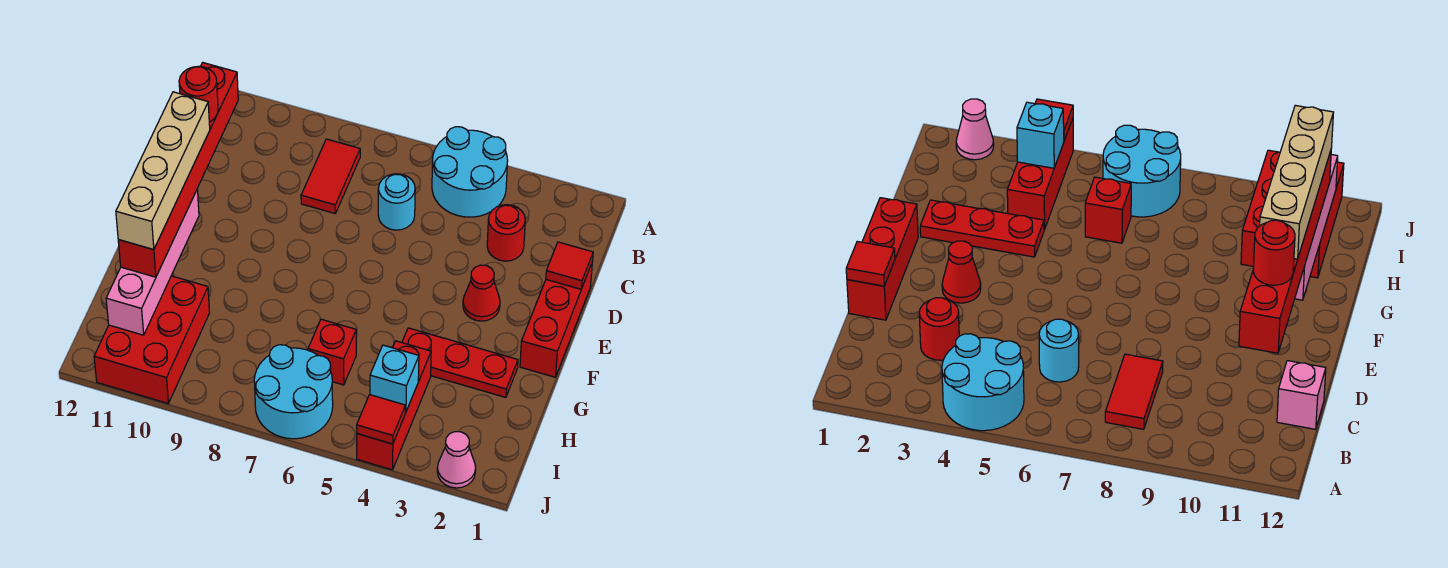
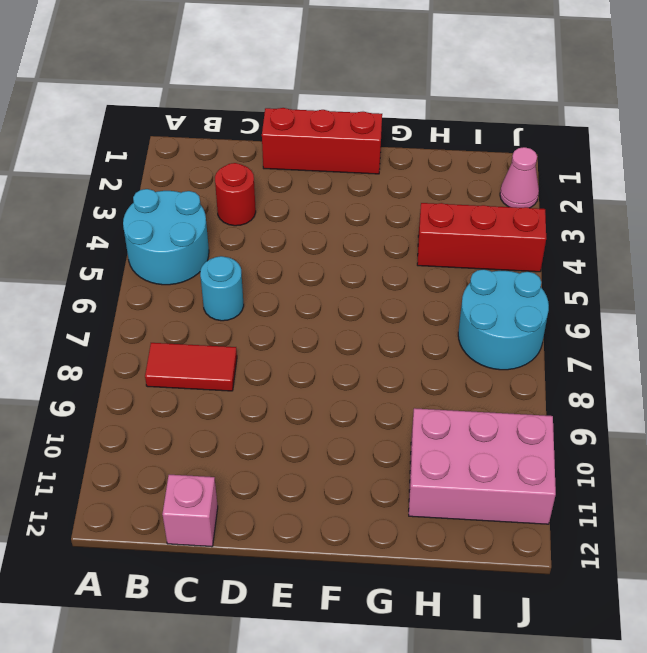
pink 2x3 brick [409,408,556,524] -> red 2x3 brick [94,276,209,403]
none -> red 1x1 cone [463,265,500,321]
none -> red 1x3 plate [402,328,518,397]
none -> red 1x1 brick [308,319,356,385]

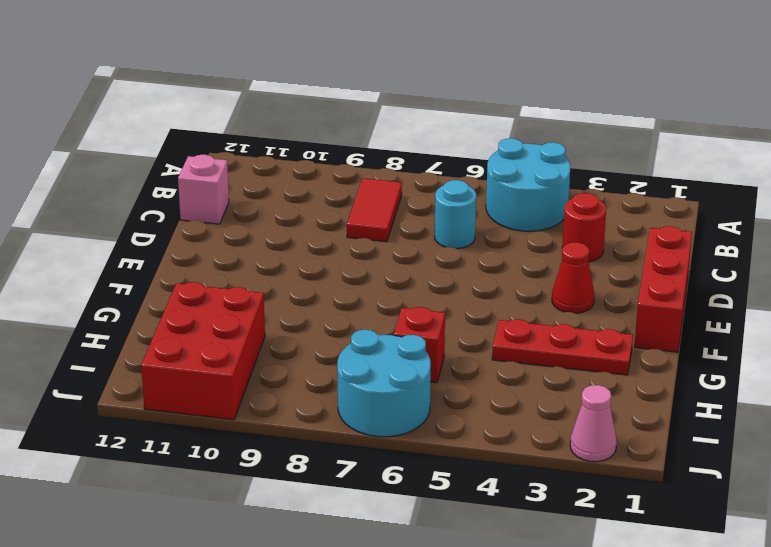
none -> red 1x3 brick [357,341,431,470]
none -> red 1x1 tile [546,242,593,289]
none -> pink 1x4 brick [106,189,199,335]

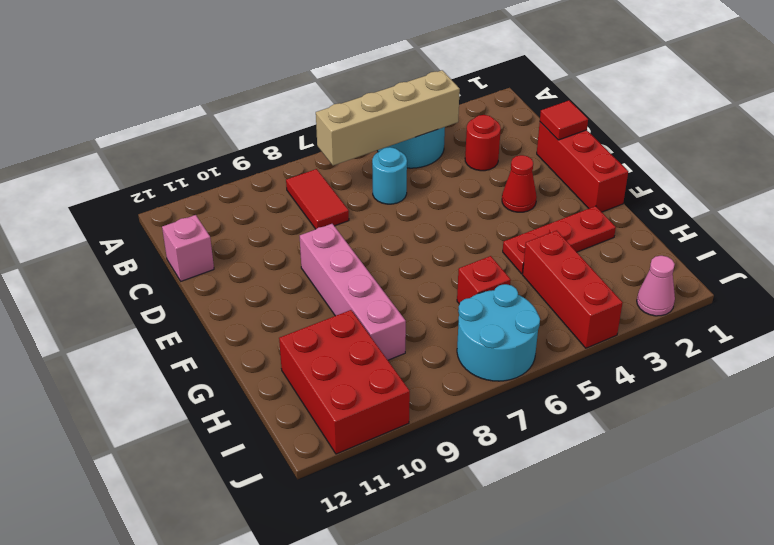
tan 1x4 brick [316,70,460,165] -> tan 1x4 brick turned to [116,92,210,250]
pink 1x4 brick [300,224,406,360] -> pink 1x4 brick moved to [106,189,199,335]
none -> cyan 1x1 brick [370,345,419,412]
none -> red 1x1 tile [357,395,406,444]
none -> red 1x6 brick [118,63,238,277]

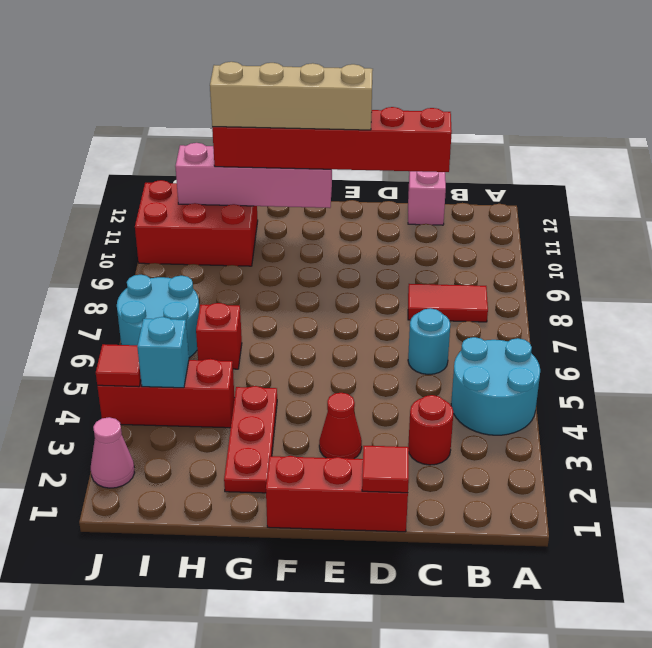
none -> red 1x1 round brick [179,66,218,122]

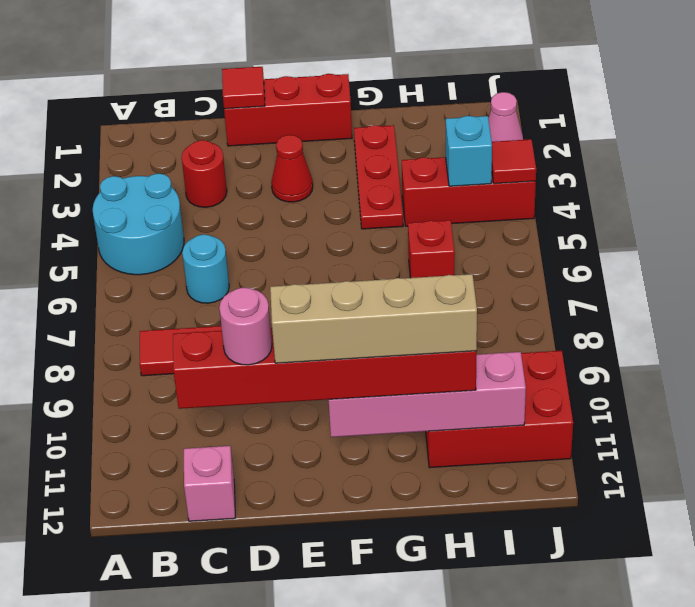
pink 1x1 round brick [219,288,272,365] -> red 1x1 round brick [179,66,218,122]
none -> cyan 2x2 round brick [254,345,333,439]

